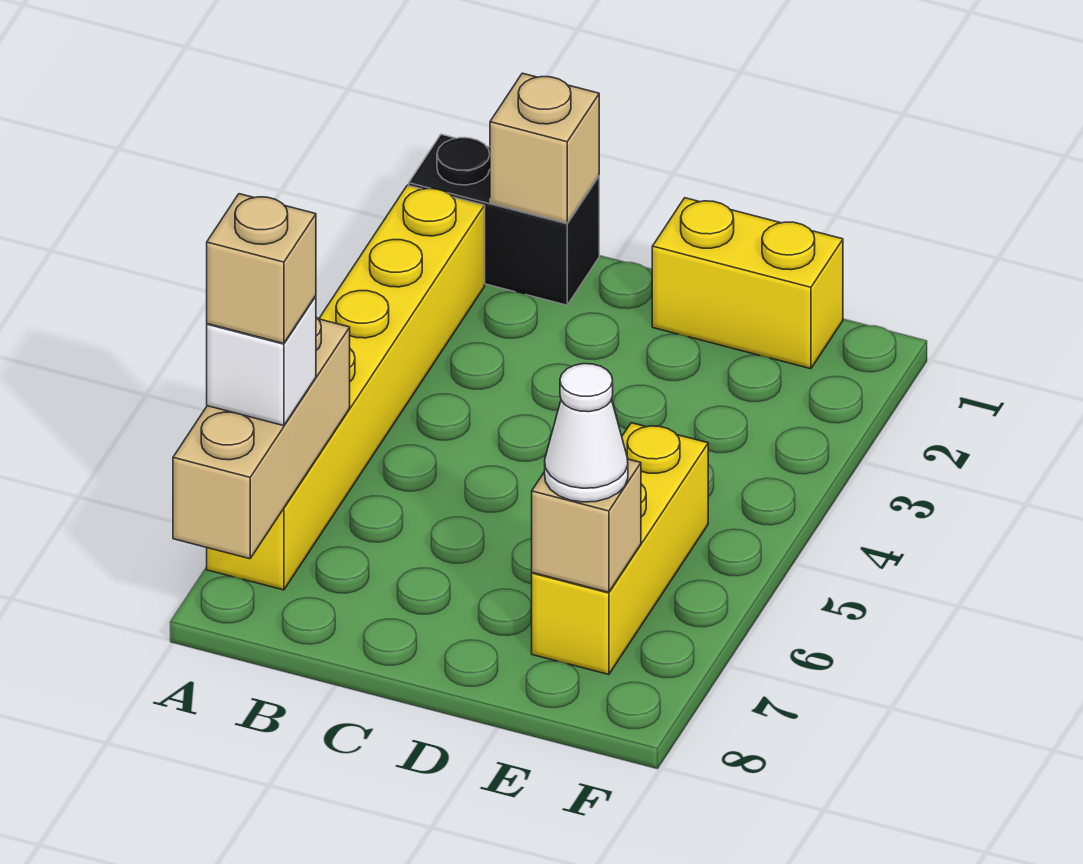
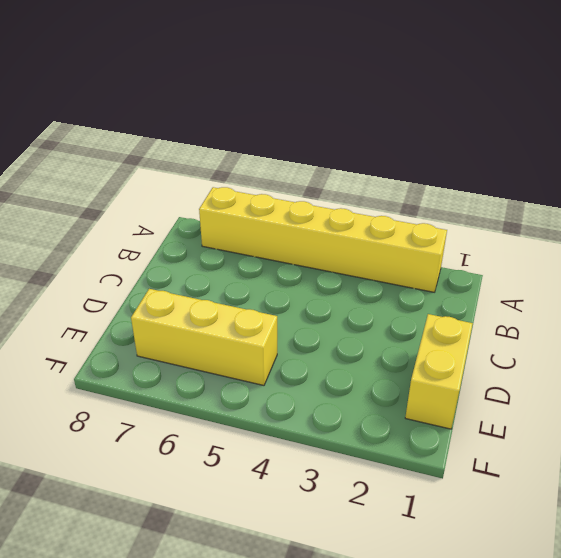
none -> black 1x2 brick [409,134,599,305]
none -> tan 1x3 brick [173,317,350,559]

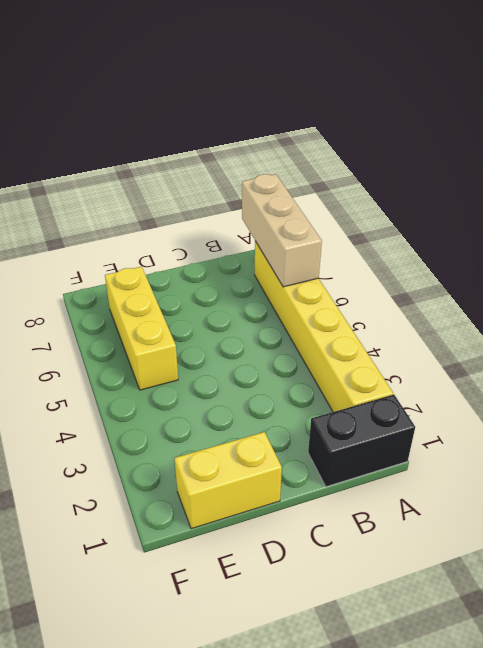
none -> tan 1x1 brick [490,73,599,223]
none -> tan 1x1 brick [532,459,641,592]

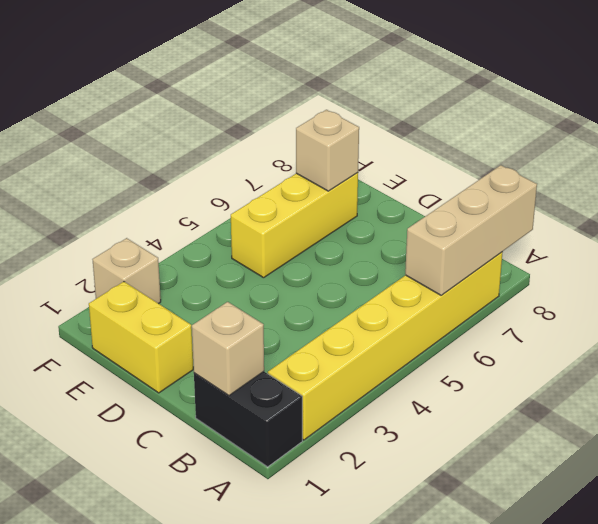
tan 1x1 brick [92,238,161,304] -> tan 1x1 brick moved to [207,194,316,343]
none -> white 1x1 brick [207,296,316,426]
none -> white 1x1 cone [545,364,628,502]

